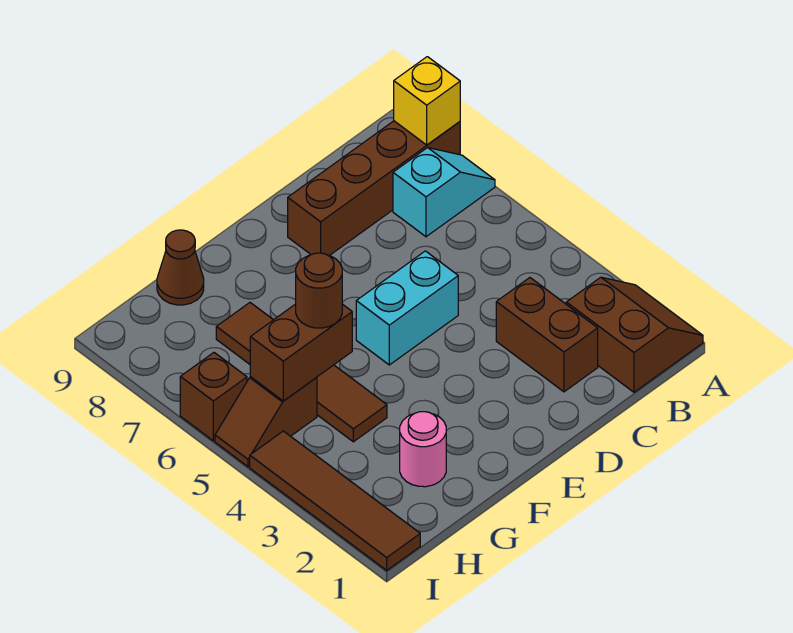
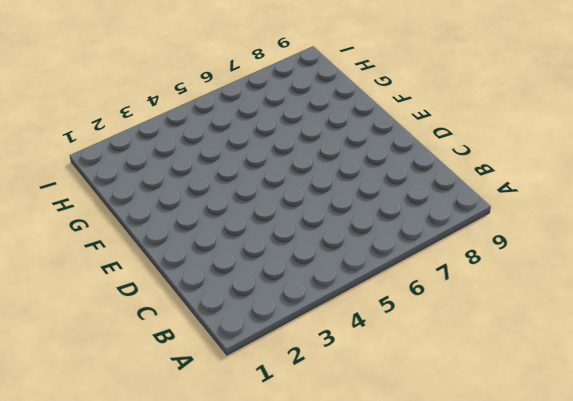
none -> brown 2x2 slope [566,277,703,392]
none -> cyan 1x2 slope [393,148,495,237]
none -> brown 1x4 brick [288,121,460,256]

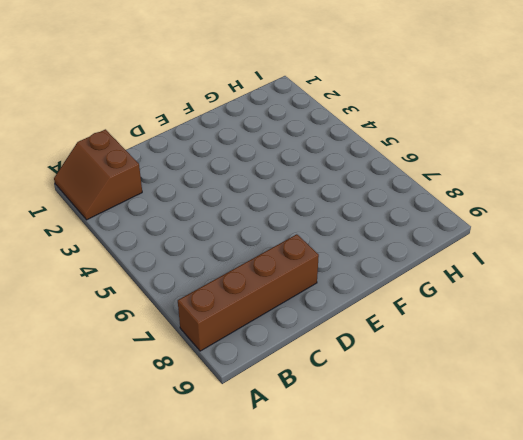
none -> cyan 1x2 slope [393,148,495,237]
none -> brown 1x2 brick [496,278,598,392]
none -> cyan 1x2 brick [356,251,458,365]

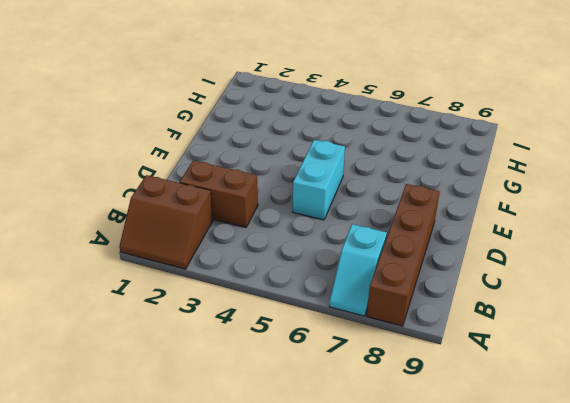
none -> pink 1x1 round brick [400,412,446,487]
none -> brown 1x4 tile [216,303,387,442]
none -> brown 1x1 cone [157,230,204,305]

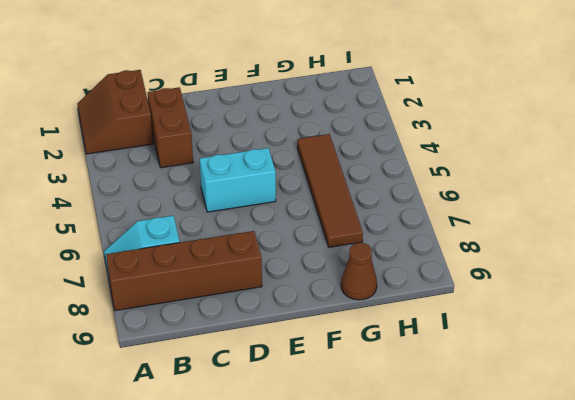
none -> pink 1x1 round brick [400,412,446,487]
none -> brown 1x2 slope [215,377,317,467]
none -> brown 1x4 tile [250,431,420,570]

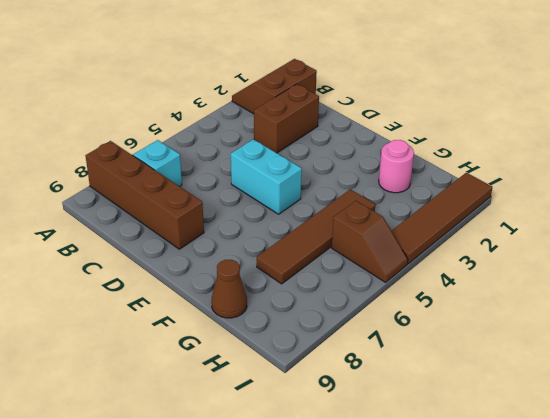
none -> brown 1x1 brick [180,353,247,441]
none -> yellow 1x1 brick [394,57,460,145]
none -> brown 1x2 brick [250,304,352,401]

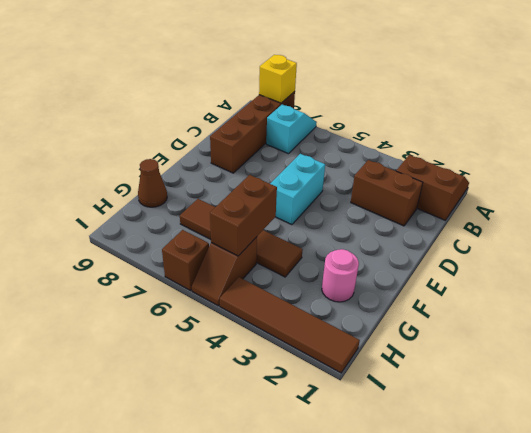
none -> brown 1x1 round brick [296,253,342,328]

